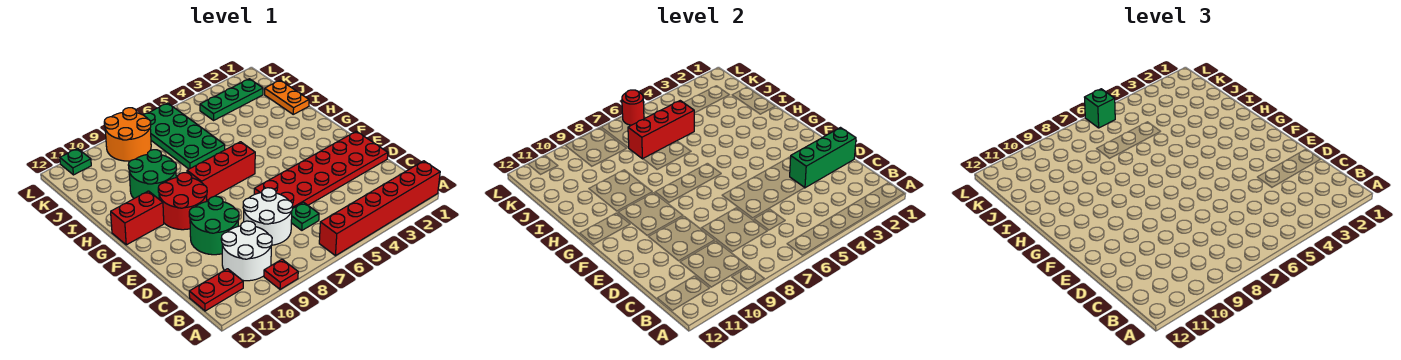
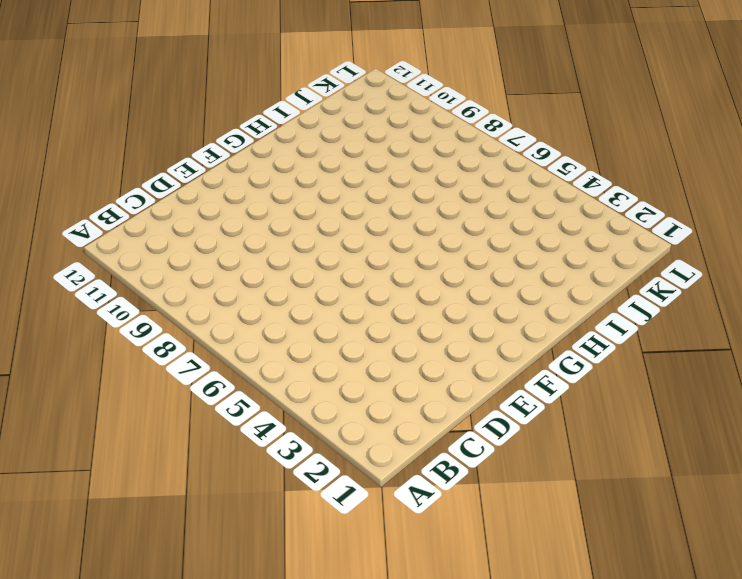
none -> red 1x6 brick [319,161,440,256]
none -> red 1x1 plate [264,259,298,289]
none -> white 2x2 round brick [221,221,272,281]

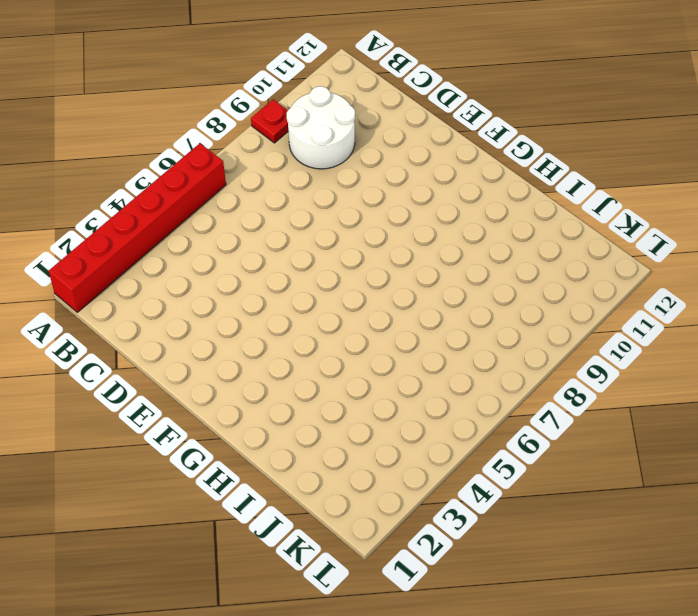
none -> red 1x2 plate [189,269,243,311]
none -> green 1x1 plate [291,202,319,230]
none -> white 2x2 round brick [243,188,293,245]

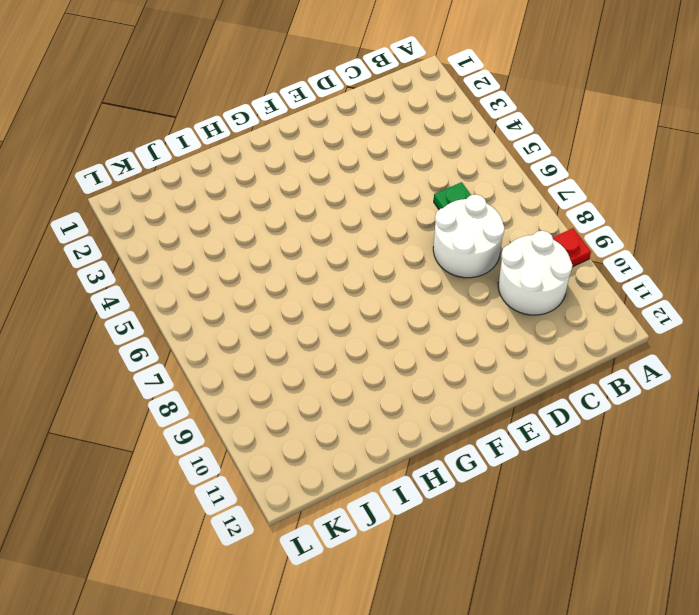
none -> red 1x6 brick [319,161,440,256]
none -> red 1x2 plate [189,269,243,311]
none -> red 2x6 plate [254,131,388,209]

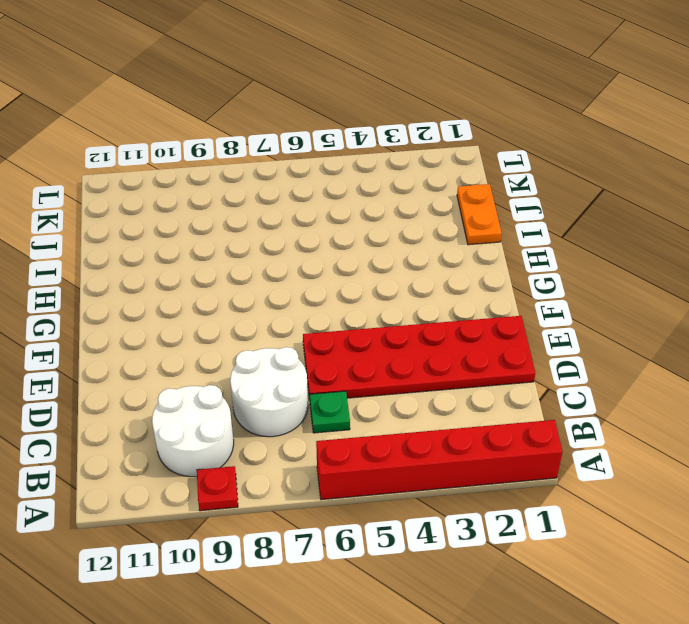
none -> red 1x2 plate [189,269,243,311]
none -> green 2x2 round brick [189,196,239,255]
none -> red 2x2 round brick [158,173,207,230]

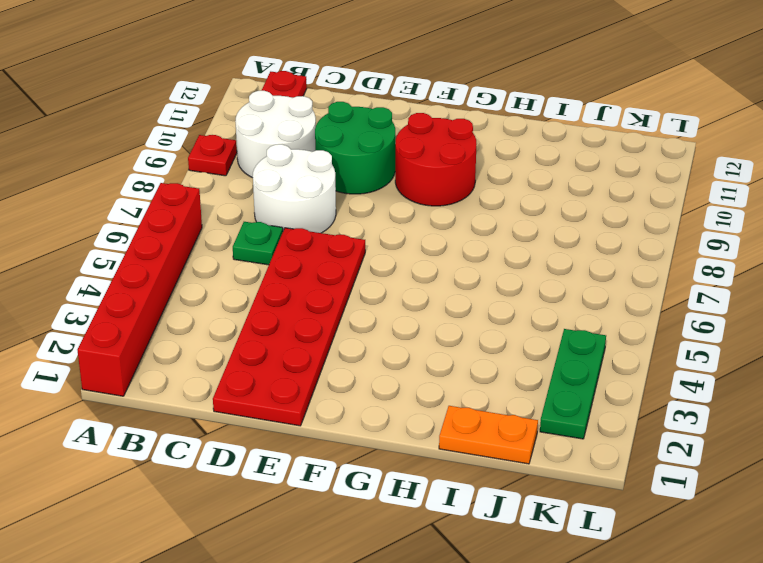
none -> red 1x3 brick [187,142,255,200]
none -> red 1x2 brick [111,191,164,245]
none -> green 2x2 round brick [128,150,176,199]

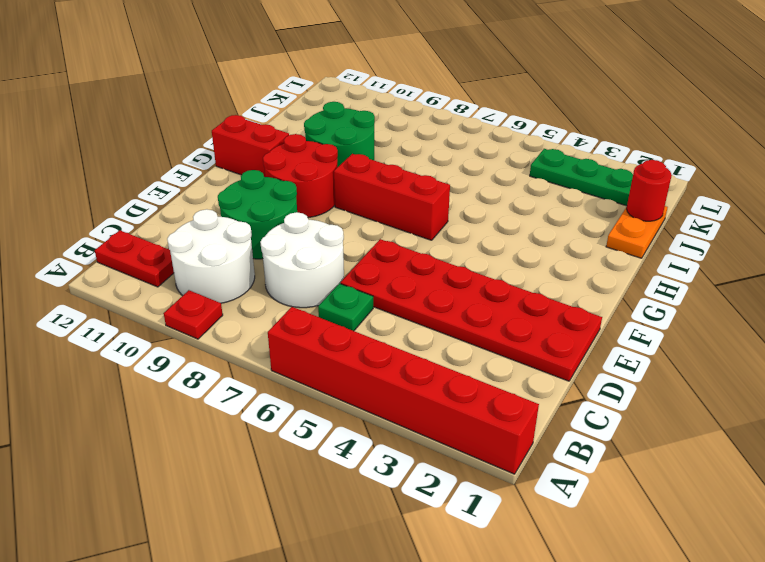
red 1x1 round brick [627,160,672,221] -> red 1x1 round brick moved to [622,90,644,125]
none -> green 2x4 plate [144,103,225,169]
none -> orange 2x2 round brick [104,108,151,161]
none -> green 1x1 plate [60,148,91,175]

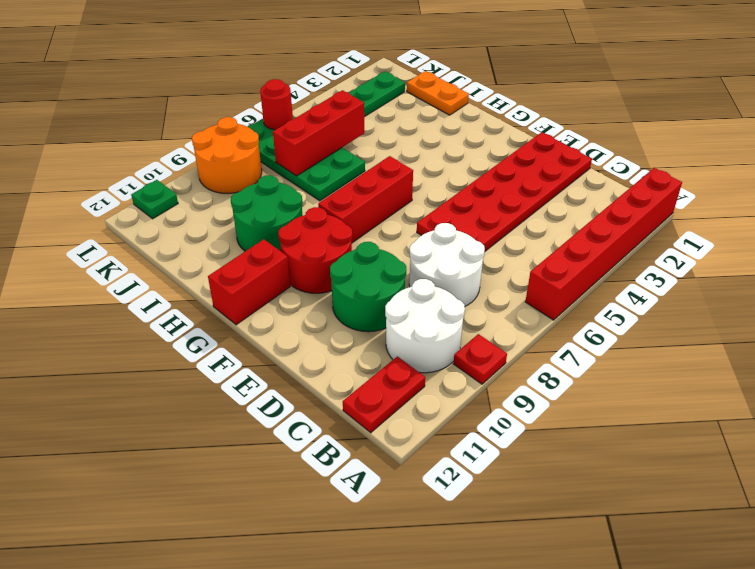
none -> green 1x1 plate [291,202,319,230]
none -> green 1x3 brick [790,128,856,188]
none -> green 1x1 brick [1085,89,1115,128]

